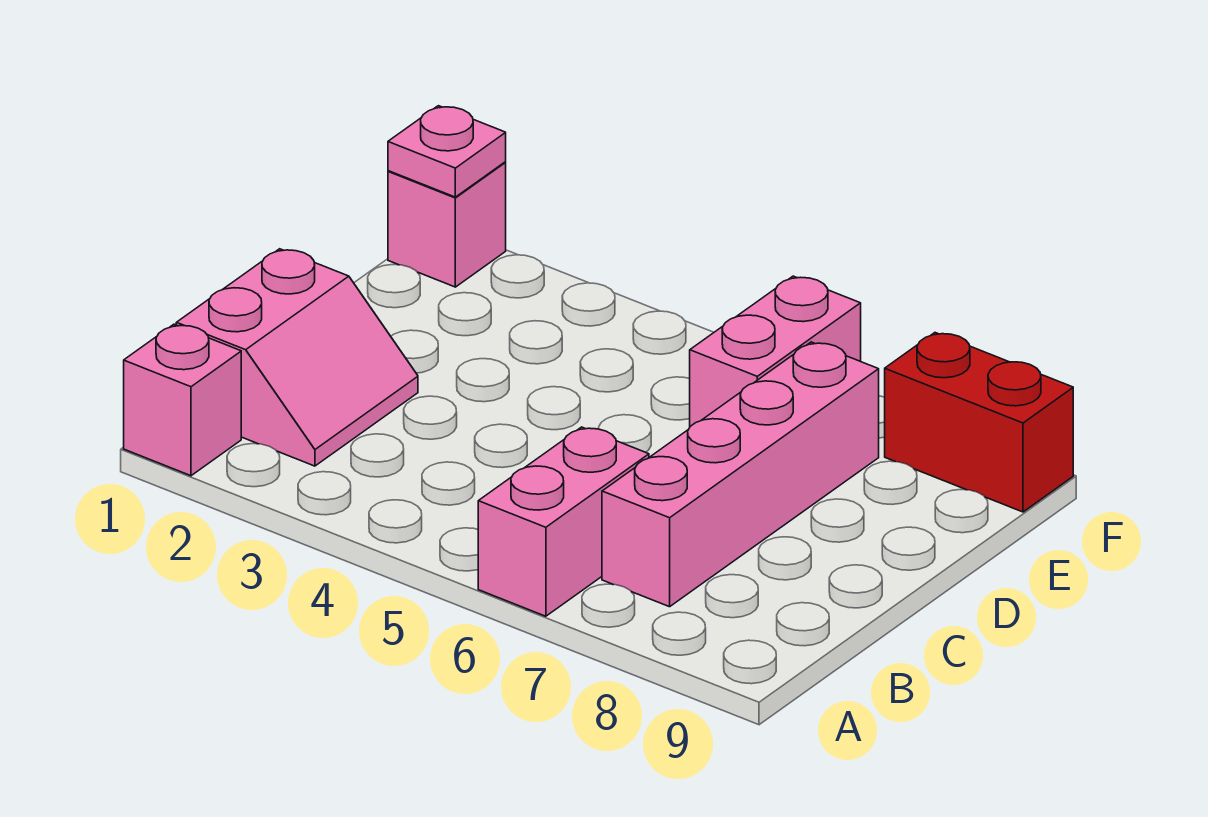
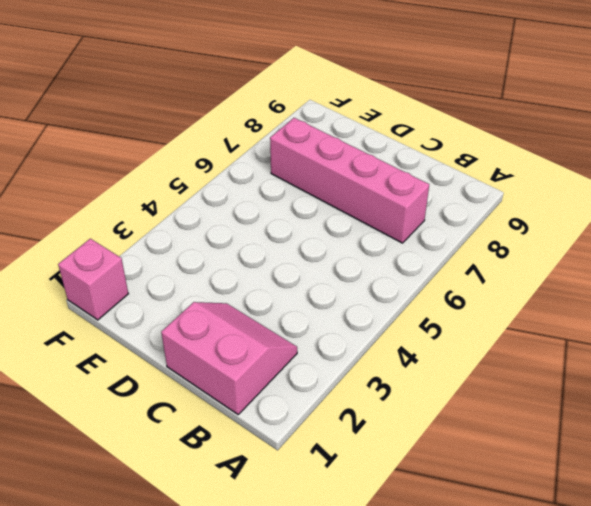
none -> pink 1x1 brick [124,324,241,476]
none -> pink 1x2 brick [478,427,649,616]

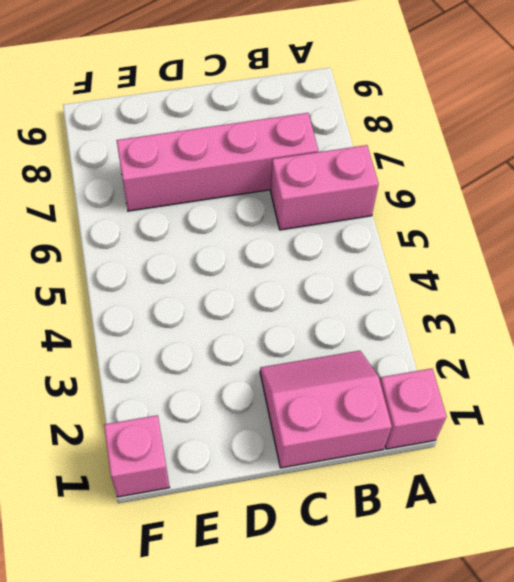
none -> pink 1x2 brick [690,276,861,426]
none -> red 1x2 brick [885,333,1073,512]

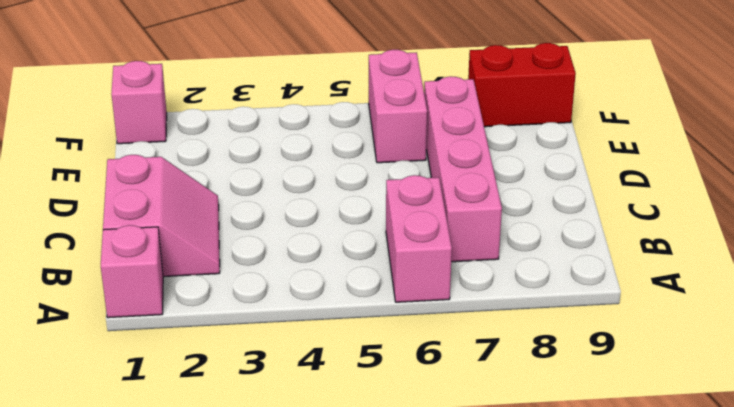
none -> pink 1x1 plate [388,106,506,197]

